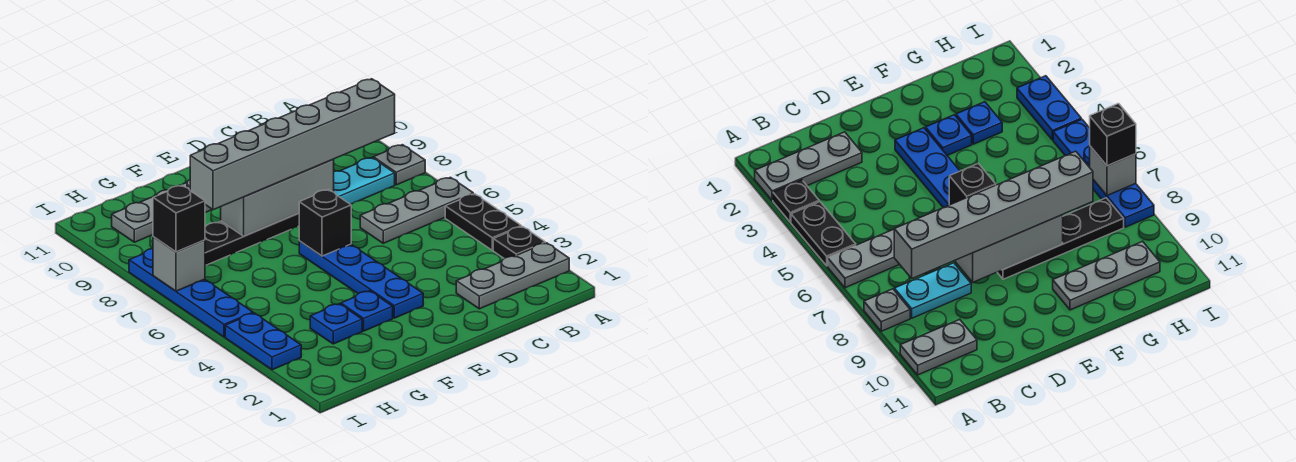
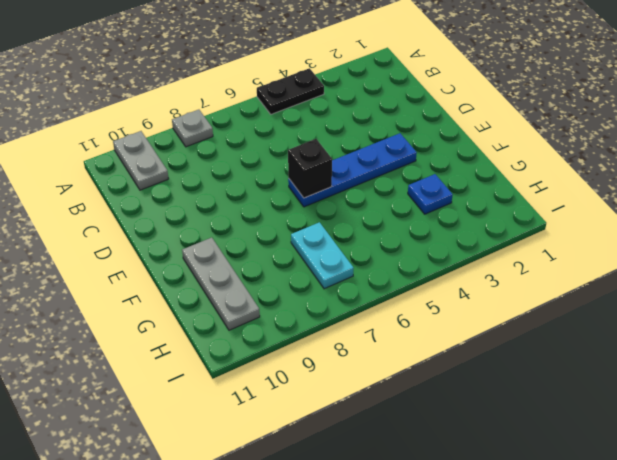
cyan 1x2 plate [291,222,353,289] -> cyan 1x2 plate moved to [334,158,395,204]
none -> grey 1x3 plate [456,243,569,309]
none -> black 1x1 plate [493,227,545,259]
none -> grey 1x3 plate [360,177,473,243]

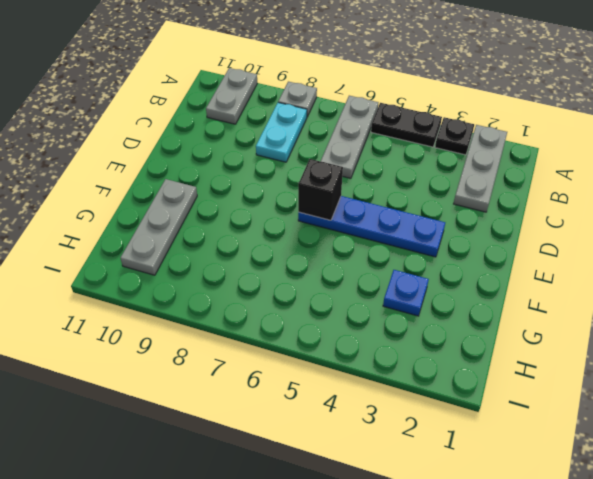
none -> black 1x4 plate [205,213,299,265]
none -> blue 1x1 plate [341,291,393,331]
none -> blue 1x2 plate [225,313,301,370]

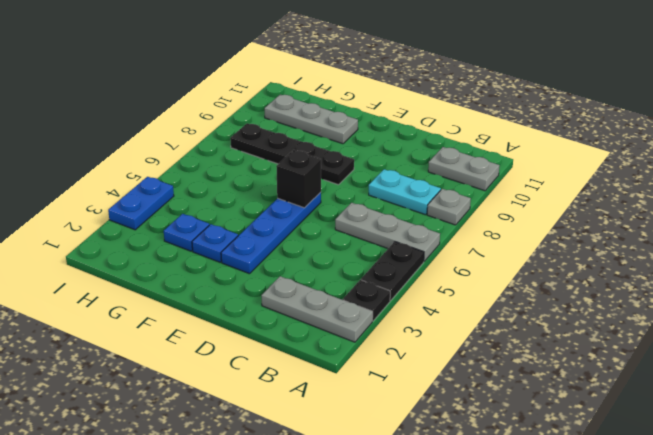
none -> blue 1x4 plate [129,249,253,337]
none -> grey 1x3 brick [221,159,334,236]
none -> grey 1x1 brick [153,237,205,291]

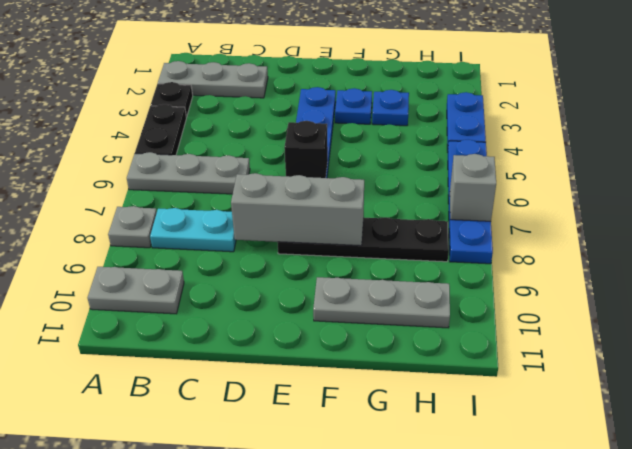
none -> grey 1x6 brick [190,79,395,210]
none -> black 1x1 brick [153,185,205,252]

